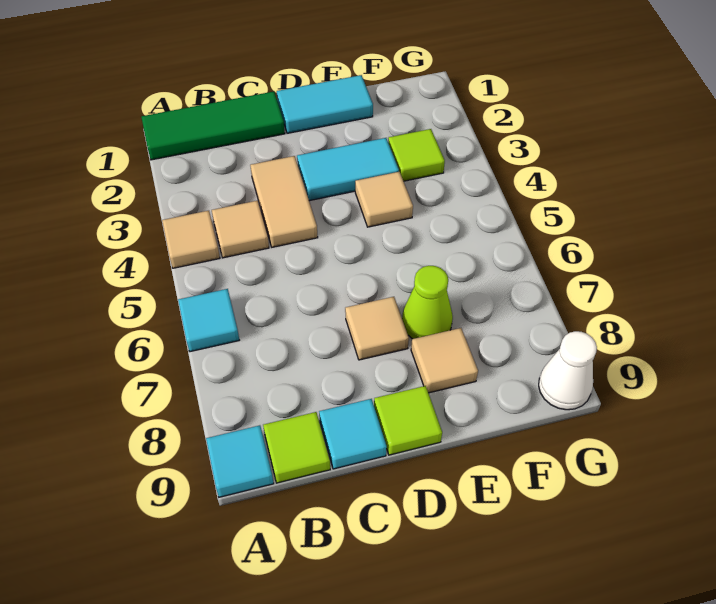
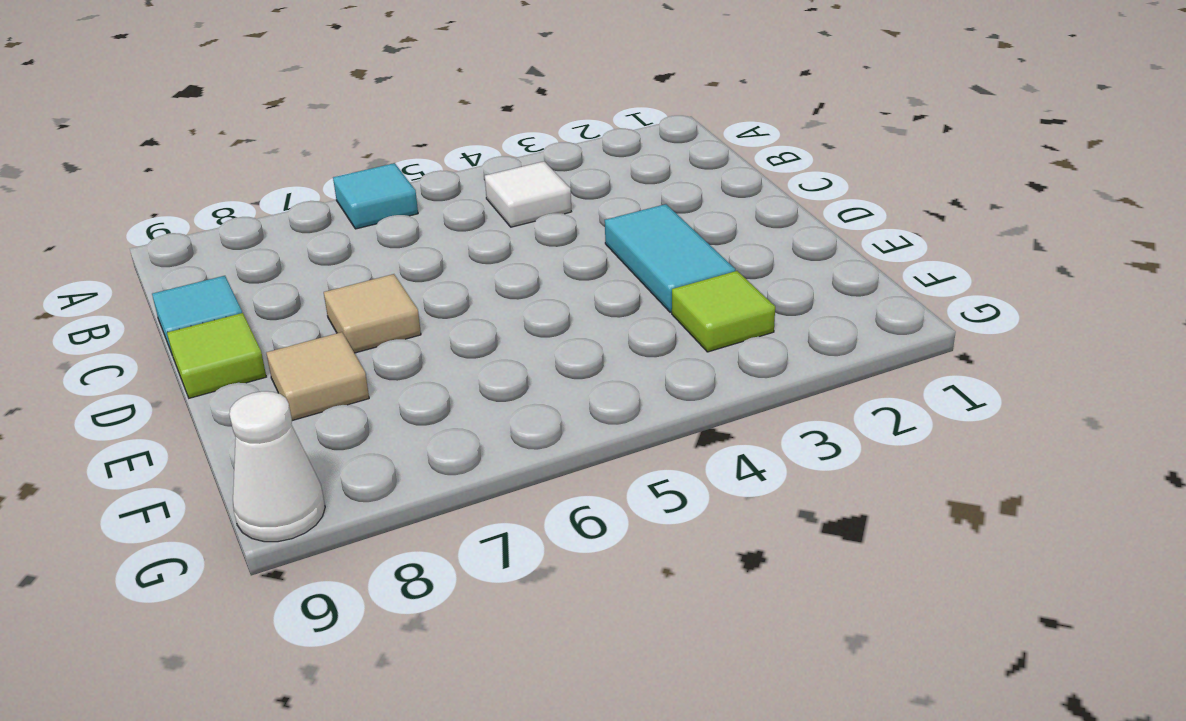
white 1x1 tile [485,161,571,227] -> tan 1x1 tile [212,201,269,258]
none -> green 1x3 tile [141,92,285,160]
none -> tan 1x1 tile [162,211,220,268]
none -> cyan 1x1 tile [206,425,274,497]

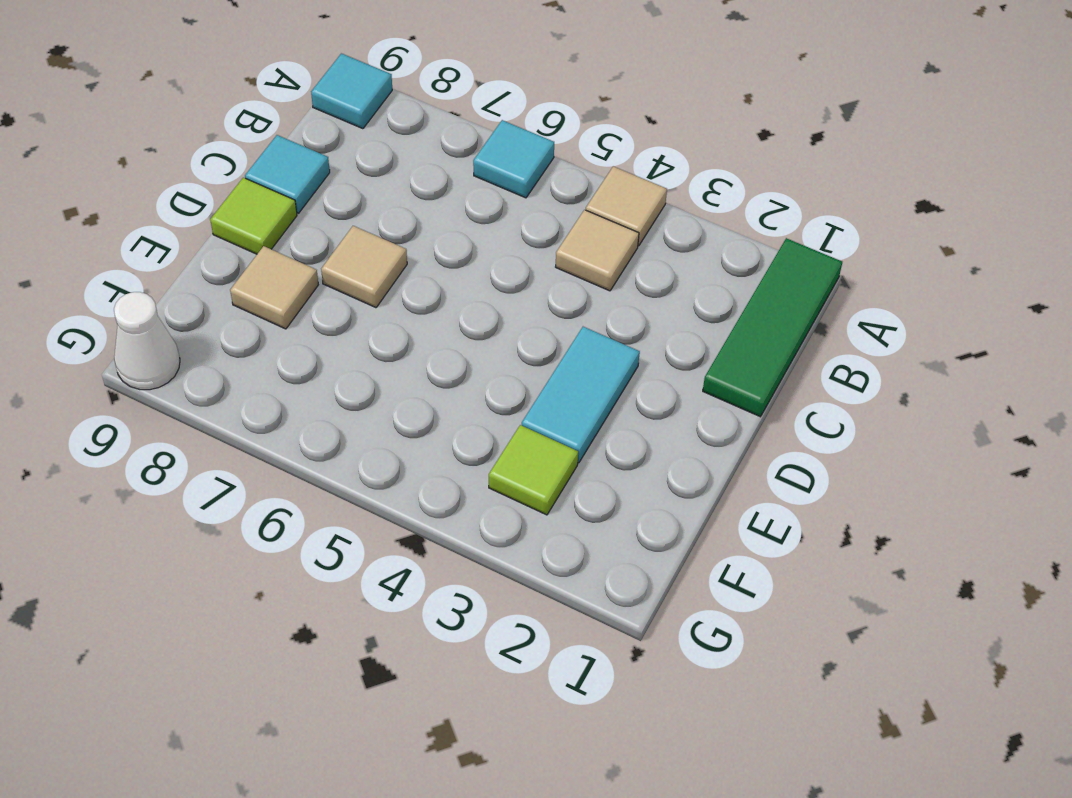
none -> lime 1x1 tile [263,412,330,483]
none -> tan 1x2 tile [250,156,318,247]
none -> cyan 1x2 tile [277,75,373,133]

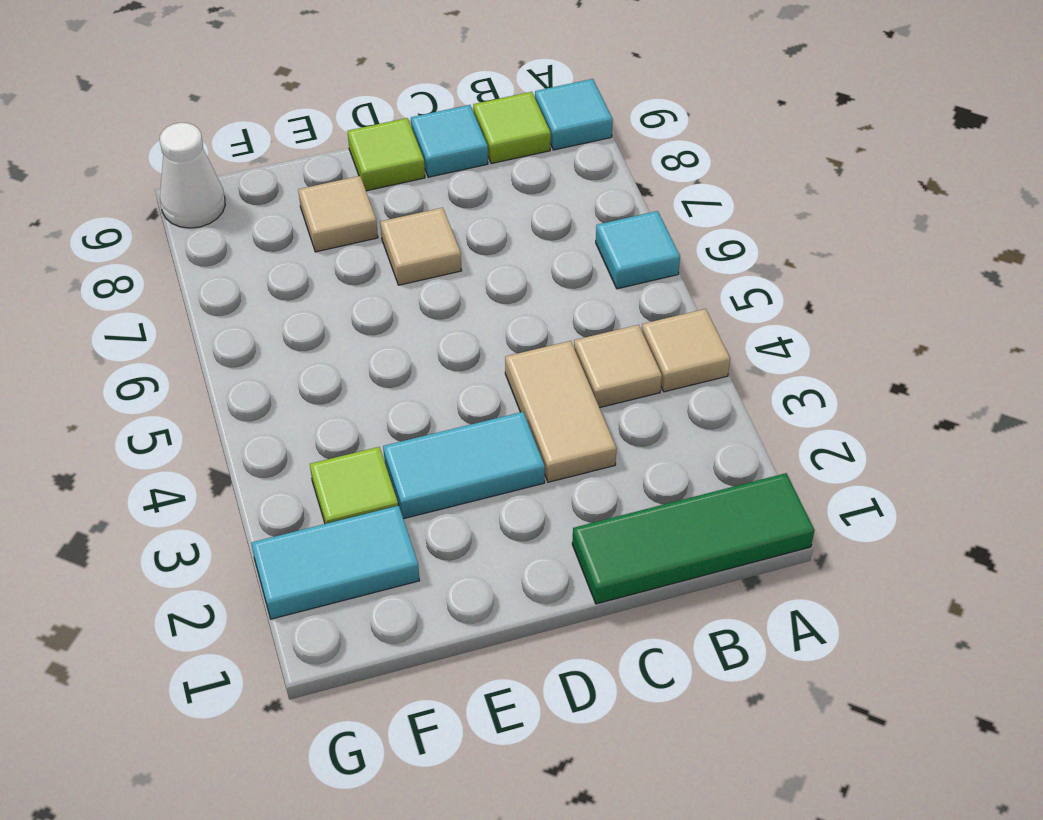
cyan 1x2 tile [251,505,420,619] -> cyan 1x2 tile moved to [277,75,373,133]
none -> tan 1x1 tile [355,172,413,227]
none -> lime 1x1 cone [402,266,453,339]

